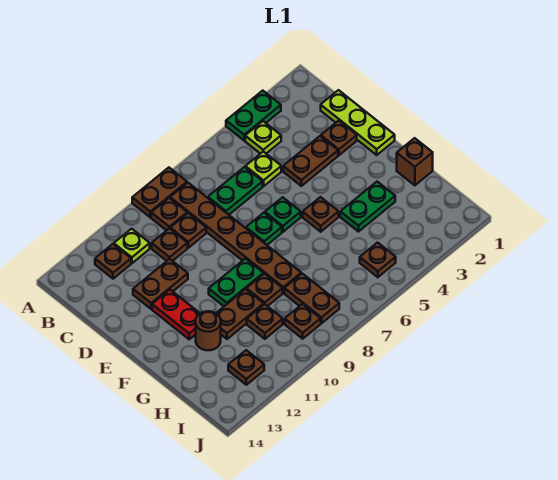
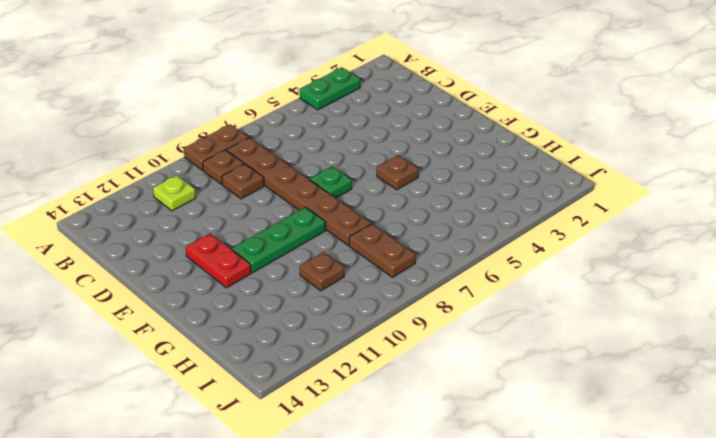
green 1x3 plate [232,207,326,273] -> green 1x2 plate [209,258,263,306]
none -> lime 1x1 plate [245,121,281,154]
none -> brown 1x1 plate [95,244,131,279]
none -> lime 1x3 plate [321,90,395,155]
none -> lime 1x1 plate [245,152,281,186]

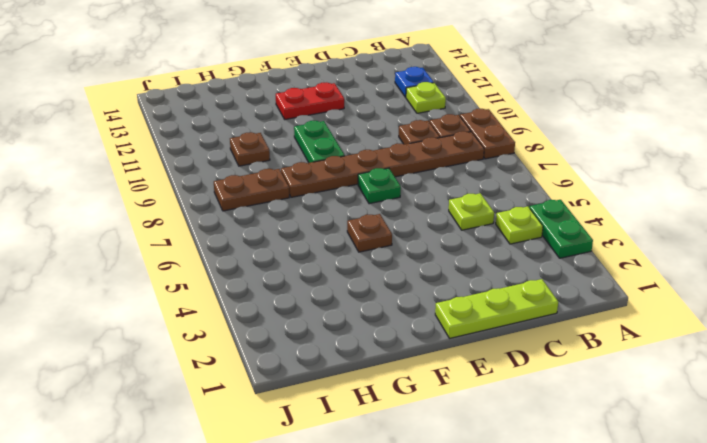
blue 1x1 plate [395,67,434,97] -> brown 1x1 plate [95,244,131,279]
none -> green 1x2 plate [208,167,263,215]
none -> brown 1x1 plate [152,228,188,261]
none -> brown 1x1 plate [321,121,357,155]
none -> brown 1x2 plate [283,136,338,186]

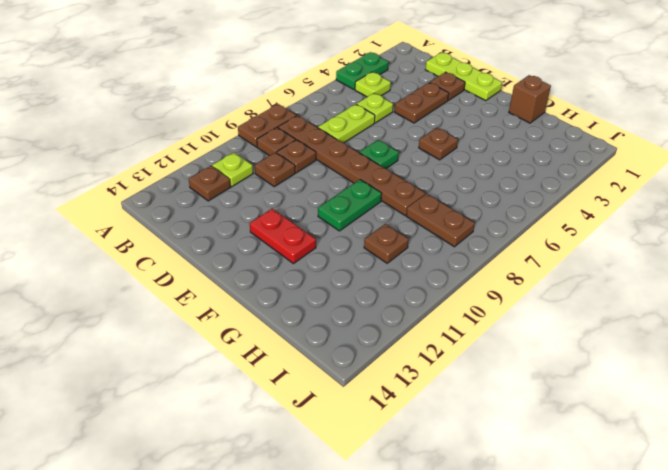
lime 1x2 plate [318,104,375,143] -> green 1x2 plate [208,167,263,215]
none -> brown 1x2 plate [133,259,188,309]
none -> green 1x1 plate [265,197,301,232]
none -> green 1x2 plate [340,182,395,232]
none -> brown 1x1 plate [247,274,283,306]

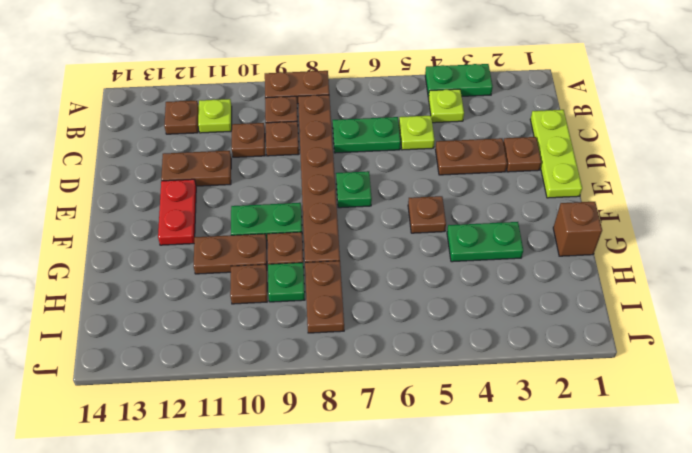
green 1x1 plate [268,263,305,302] -> green 1x1 plate moved to [265,197,301,232]
none -> brown 1x1 round brick [196,311,221,350]
none -> brown 1x1 plate [360,243,396,277]
none -> brown 1x1 plate [285,304,321,339]
none -> brown 1x1 plate [228,350,264,385]

